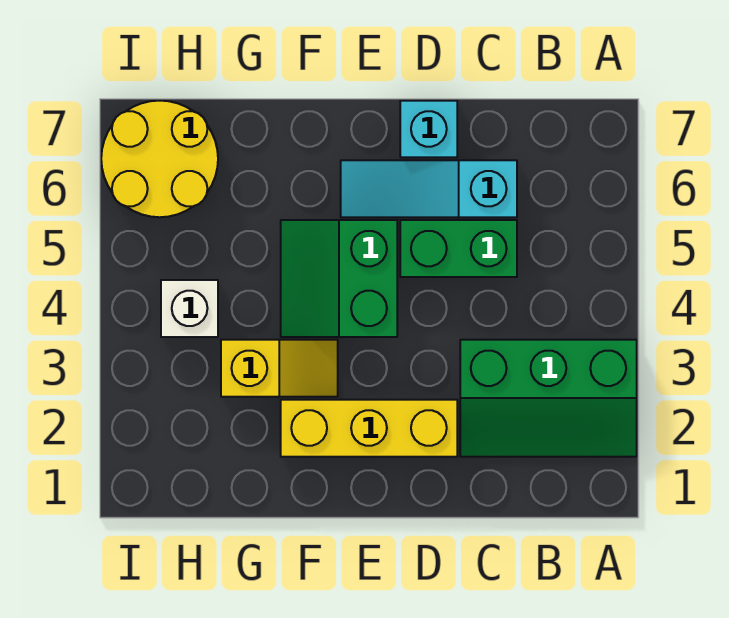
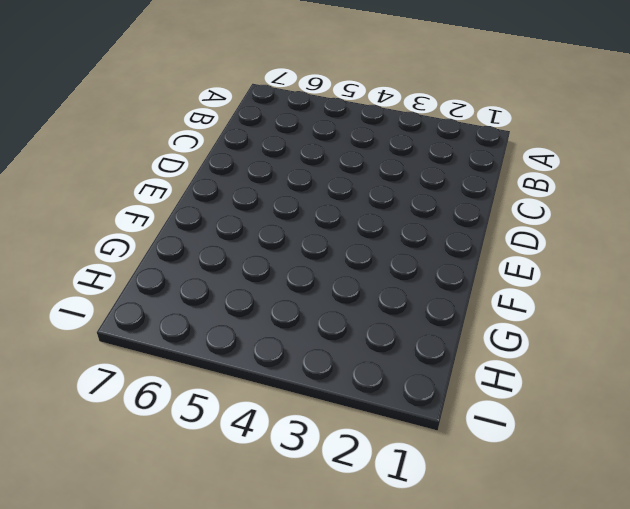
none -> green 2x3 slope [460,340,637,457]
none -> green 1x2 brick [400,220,517,277]

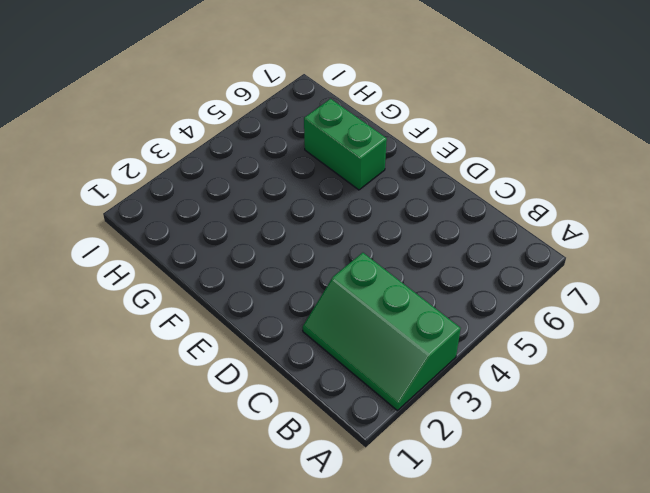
green 1x2 brick [304,99,387,190] -> green 1x2 brick moved to [400,220,517,277]
none -> cyan 1x3 slope [341,160,517,217]
none -> yellow 1x3 brick [281,400,457,457]

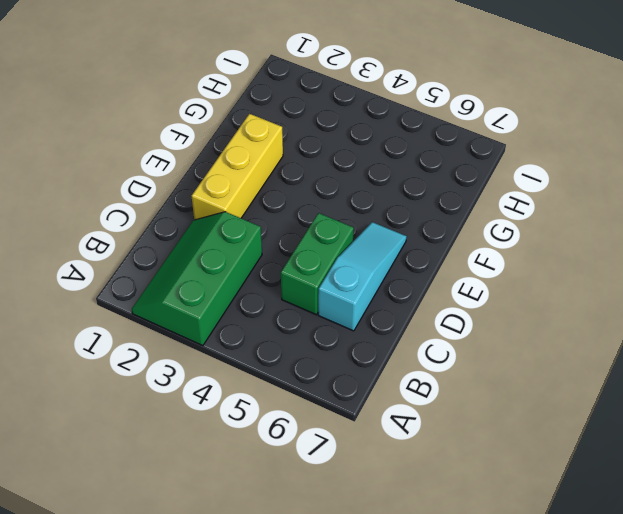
none -> cyan 1x1 brick [400,101,457,157]
none -> green 2x2 slope [281,220,397,337]

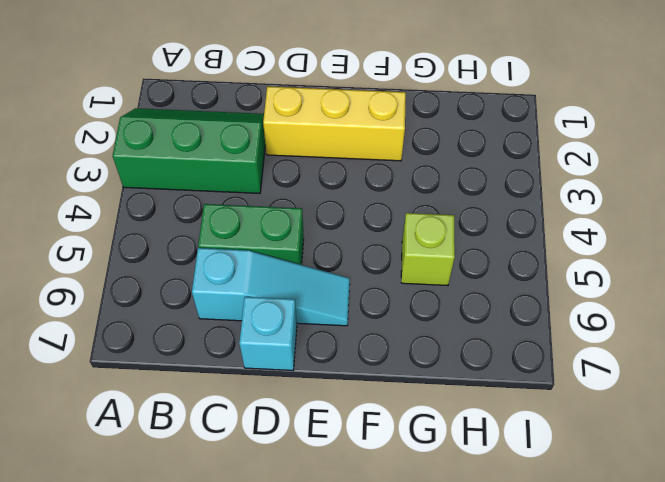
lime 1x1 brick [401,213,455,286] -> none
none -> green 2x2 slope [281,220,397,337]
none -> yellow 1x2 slope [221,340,338,397]

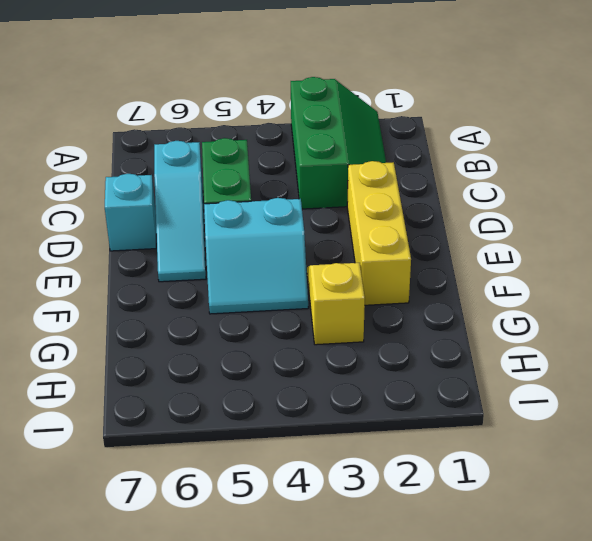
cyan 2x2 slope [204,198,308,314] -> green 2x2 slope [281,220,397,337]
none -> white 1x1 brick [161,280,218,337]
none -> yellow 2x2 round brick [101,101,218,217]

